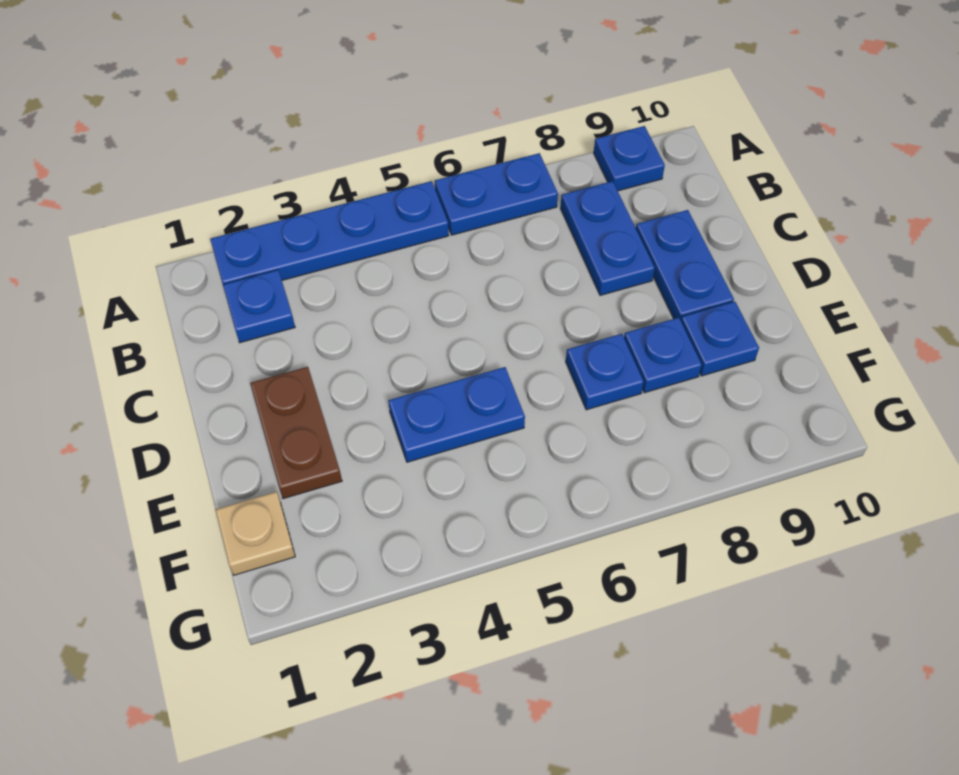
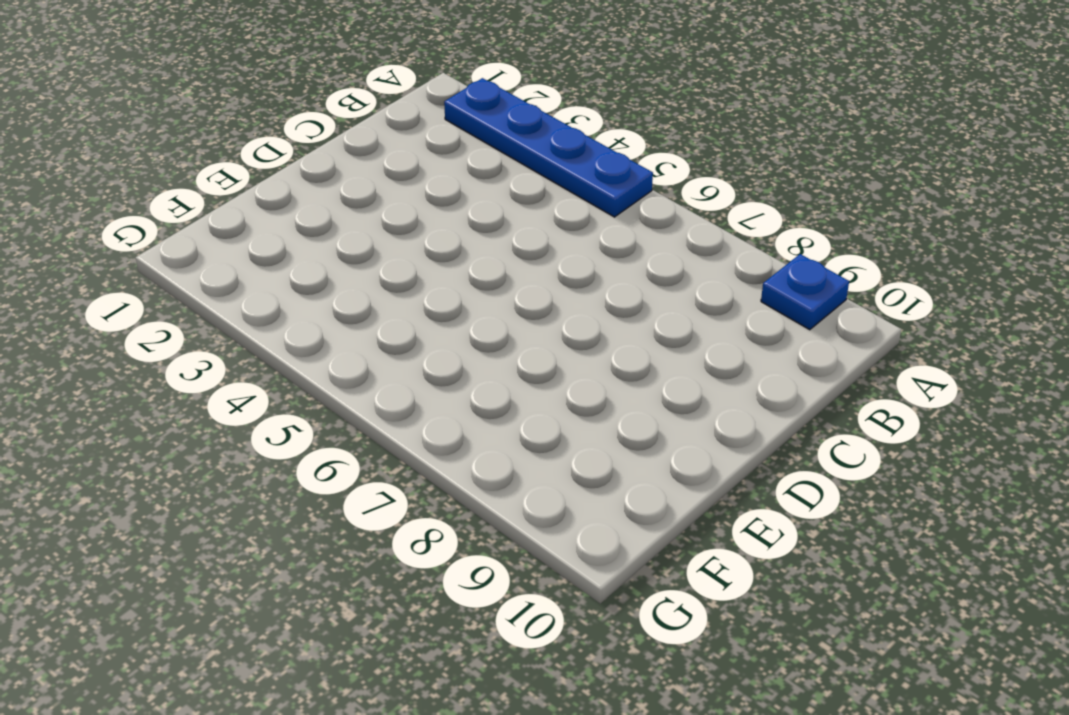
none -> blue 1x2 plate [435,153,558,235]
none -> blue 1x1 plate [223,270,295,343]
none -> blue 1x2 plate [560,181,655,295]

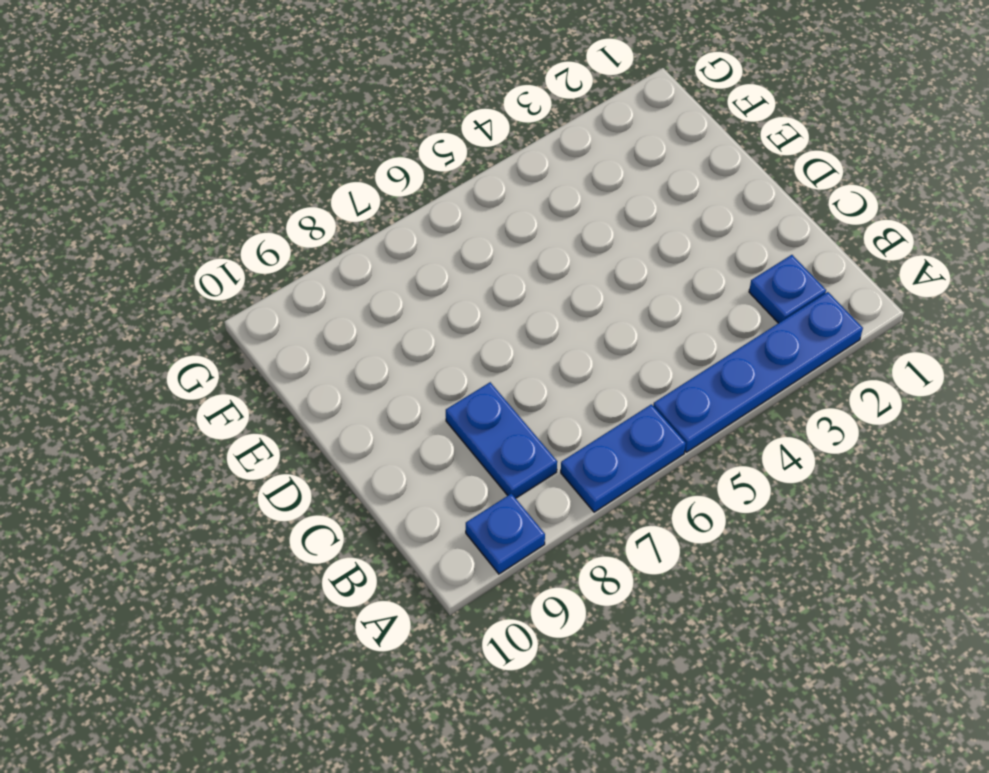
none -> blue 1x2 plate [636,210,734,320]
none -> brown 1x2 plate [250,367,342,499]
none -> blue 1x2 plate [388,367,525,462]

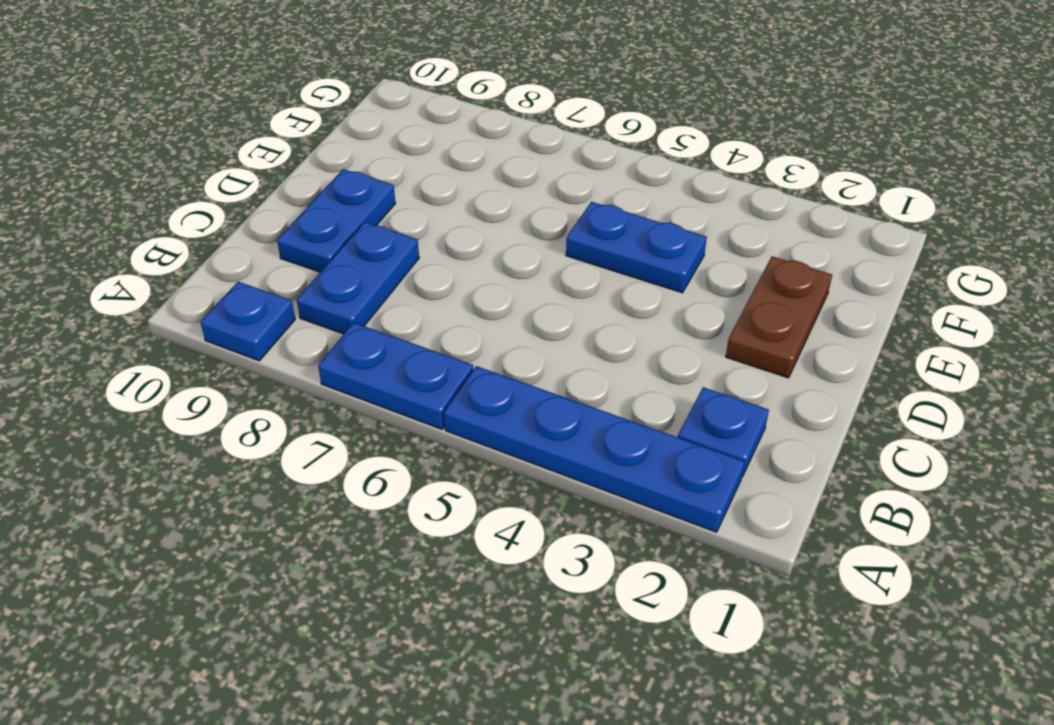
none -> blue 1x1 plate [566,334,644,410]
none -> blue 1x1 plate [624,318,702,393]
none -> blue 1x1 plate [681,302,759,376]

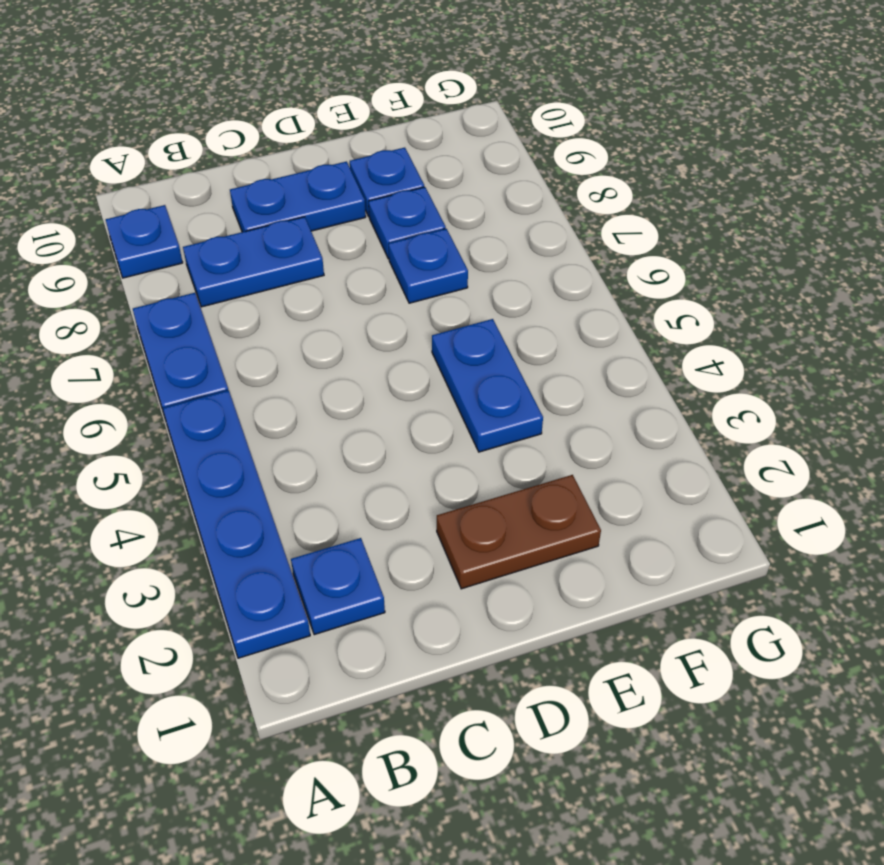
none -> tan 1x1 plate [215,492,295,575]

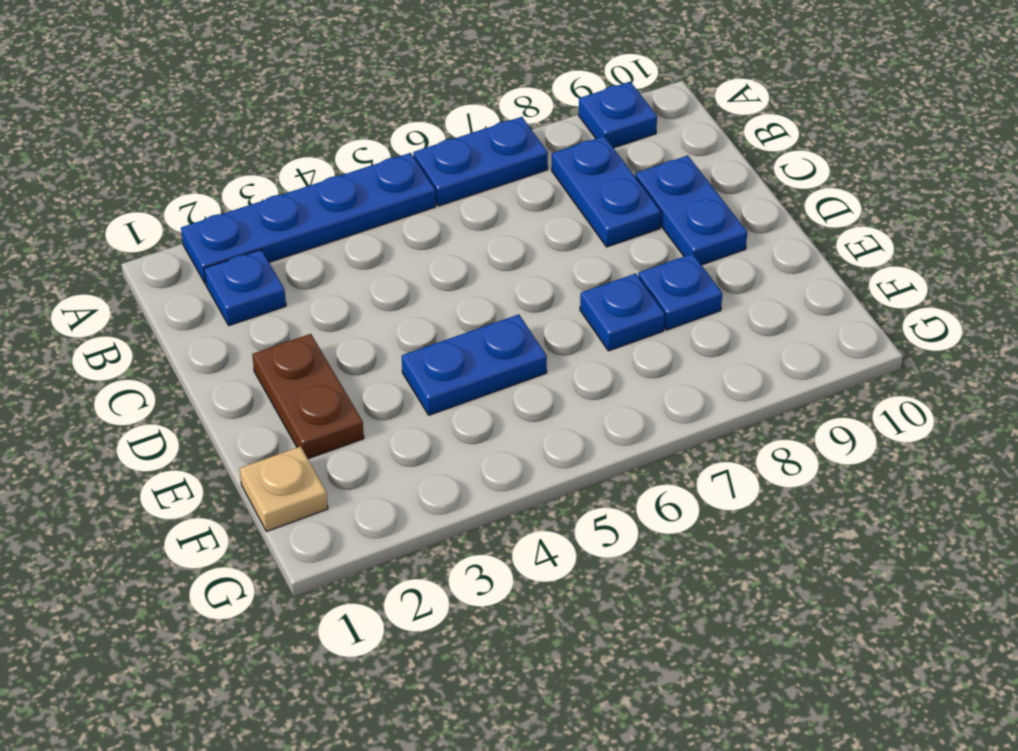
none -> blue 1x1 plate [681,302,759,376]

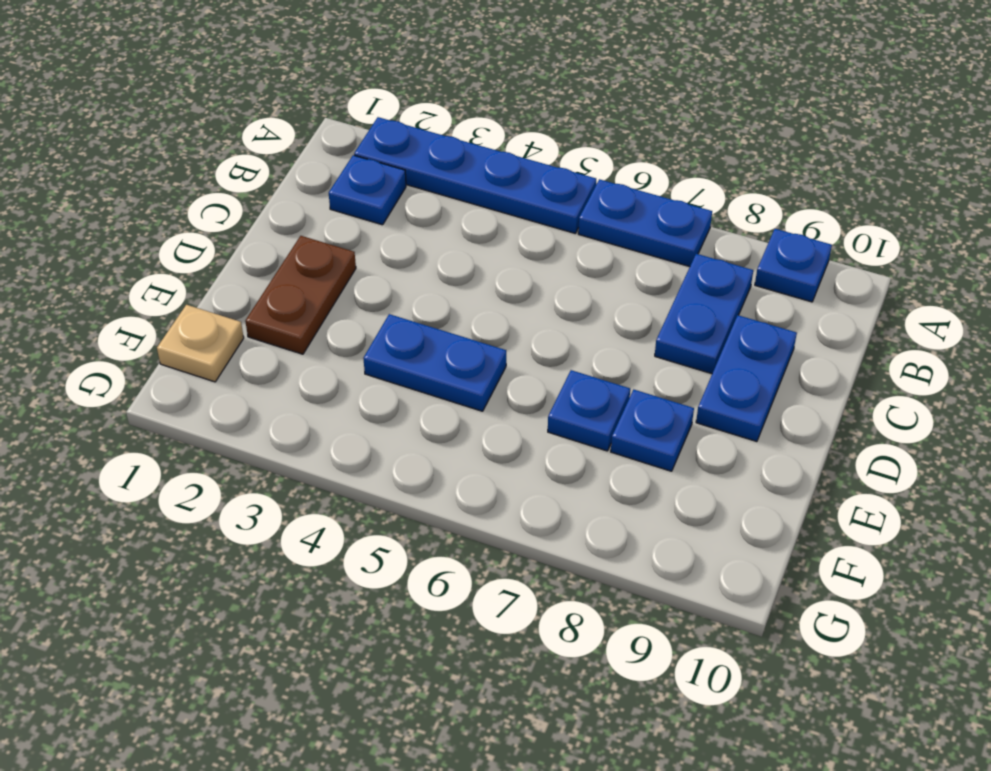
none -> blue 1x1 plate [681,302,759,376]

